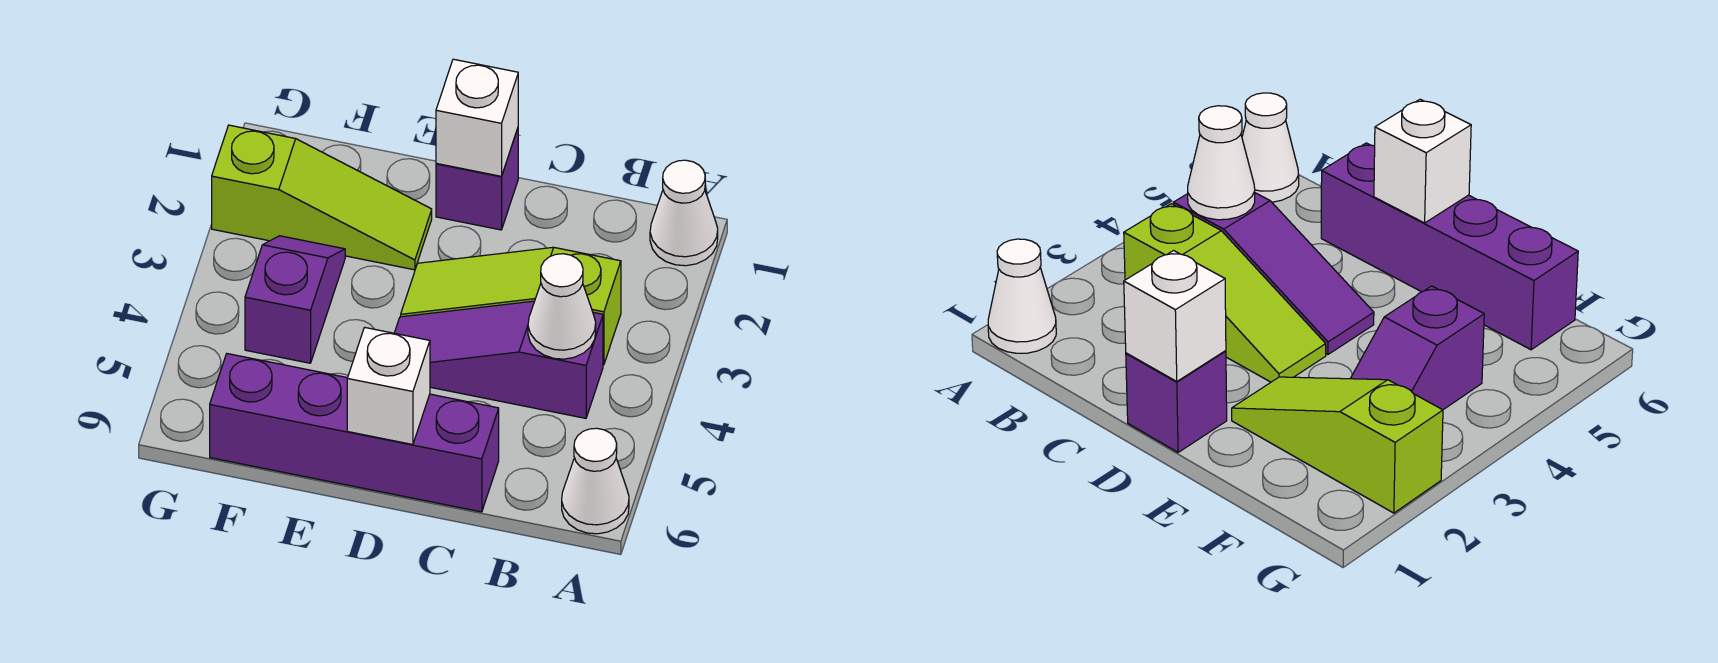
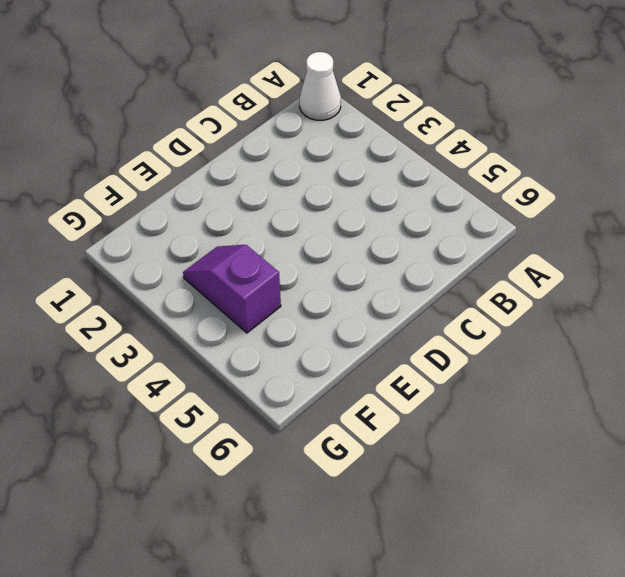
none -> white 1x1 cone [562,428,629,534]
none -> lime 1x3 slope [401,247,621,365]

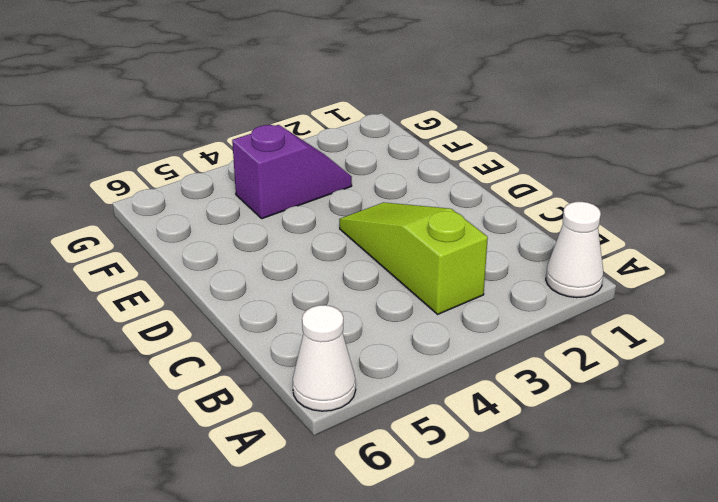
none -> purple 1x3 slope [395,301,603,418]
none -> purple 1x4 brick [210,354,499,512]

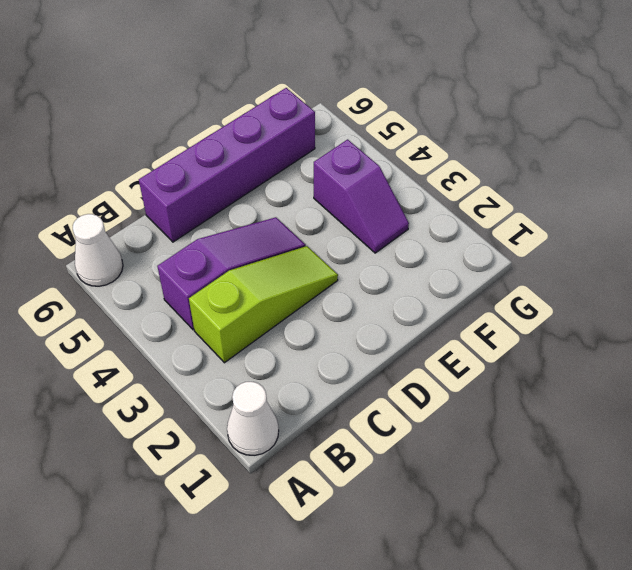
none -> purple 1x1 brick [436,129,518,230]
none -> lime 1x3 slope [212,125,432,270]

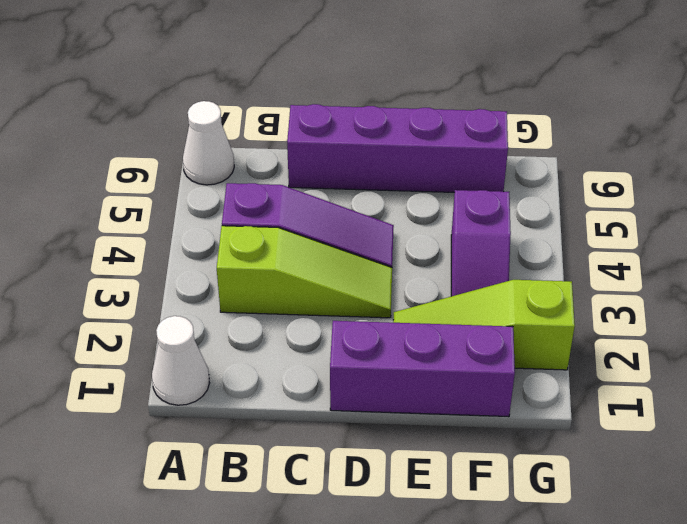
purple 1x3 brick [330,321,515,417] -> purple 1x1 brick [436,129,518,230]
none -> white 1x1 cone [528,254,596,359]
none -> white 1x1 brick [436,59,518,176]

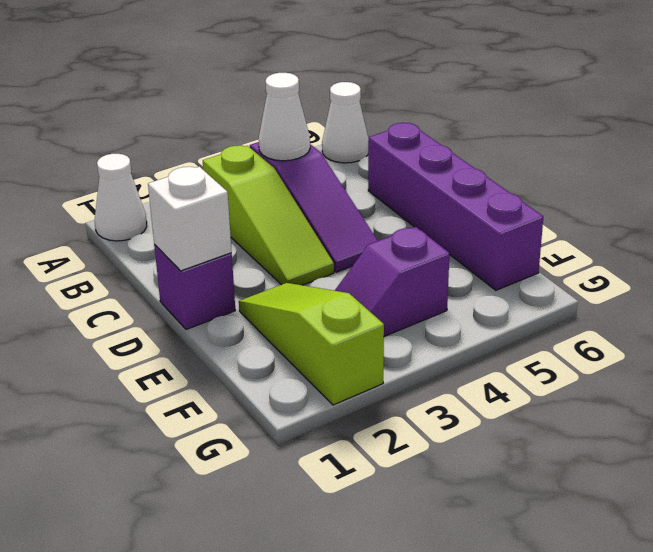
none -> white 1x1 brick [347,327,430,445]

